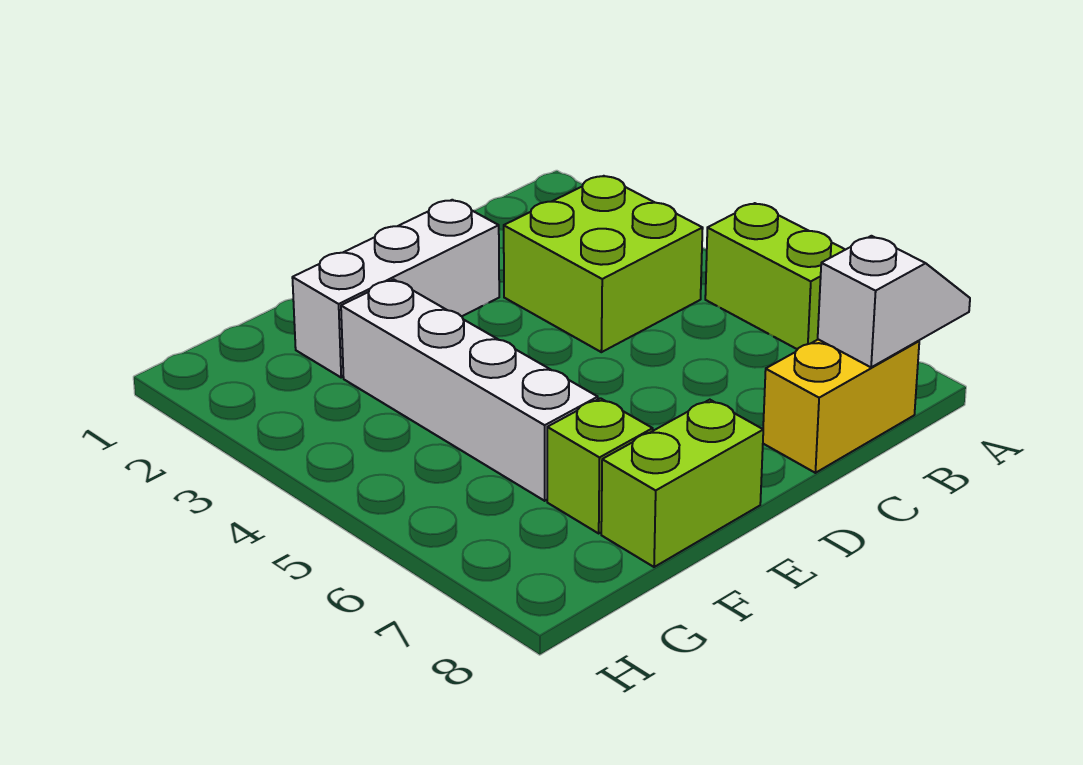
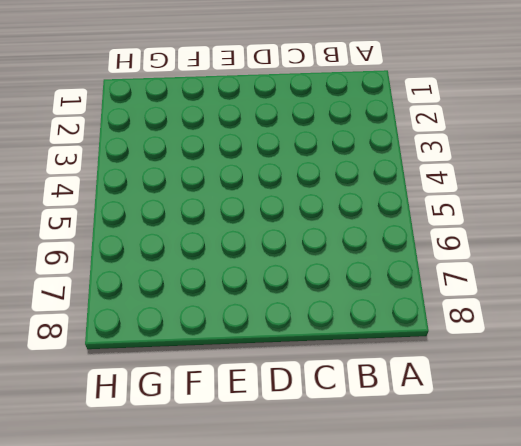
none -> lime 1x2 brick [705,203,845,349]
none -> lime 2x2 brick [504,176,703,352]

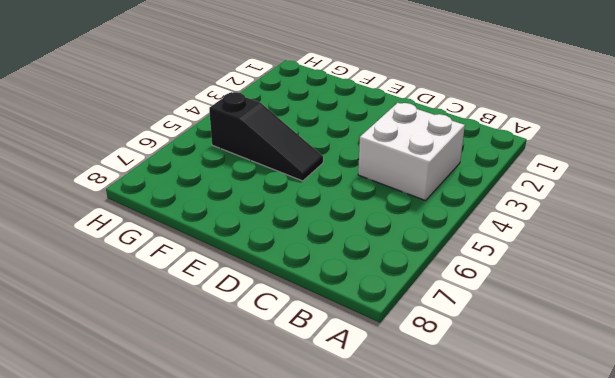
white 2x2 brick [358,103,465,201] -> lime 2x2 brick [504,176,703,352]
black 1x3 slope [209,92,323,181] -> white 1x4 brick [341,280,598,501]
none -> lime 1x2 brick [705,203,845,349]
none -> yellow 1x2 brick [763,339,919,473]

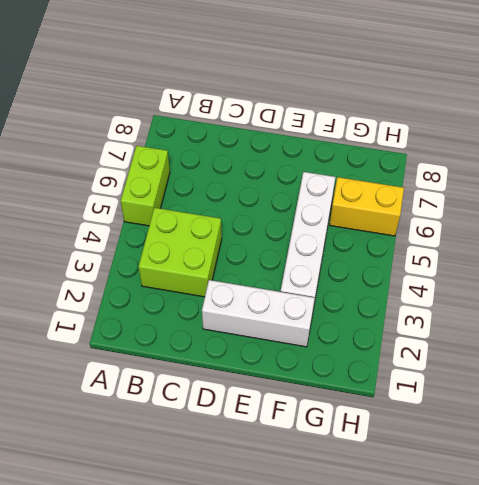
yellow 1x2 brick [330,177,404,236] -> yellow 1x2 brick moved to [763,339,919,473]
none -> lime 1x2 brick [601,400,763,567]
none -> lime 1x1 brick [547,398,653,533]

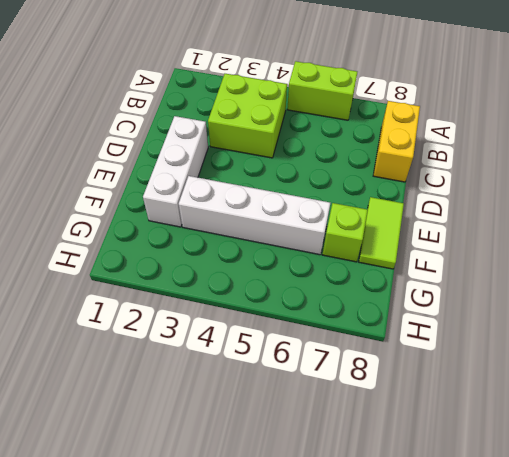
lime 1x2 tile [359,197,404,269] -> lime 1x2 brick [601,400,763,567]
none -> white 1x2 slope [818,236,970,367]

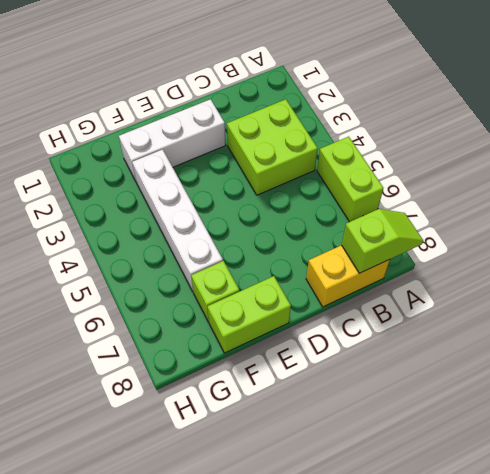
lime 1x2 slope [342,209,423,273] -> white 1x2 slope [818,236,970,367]

